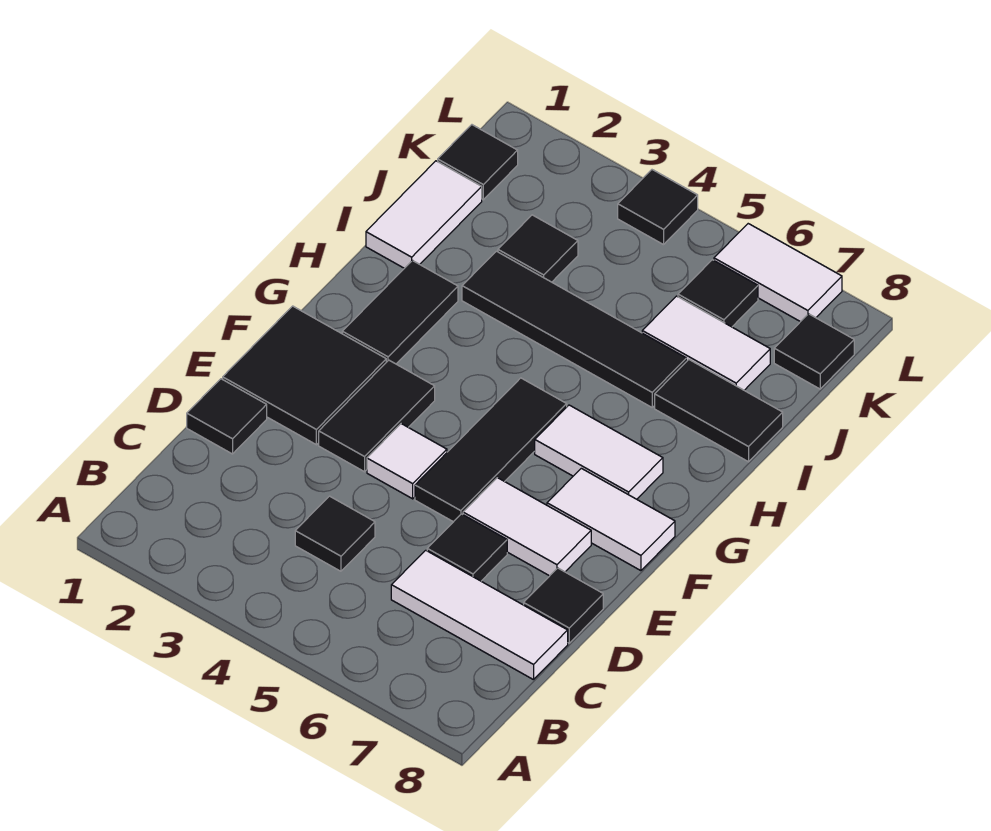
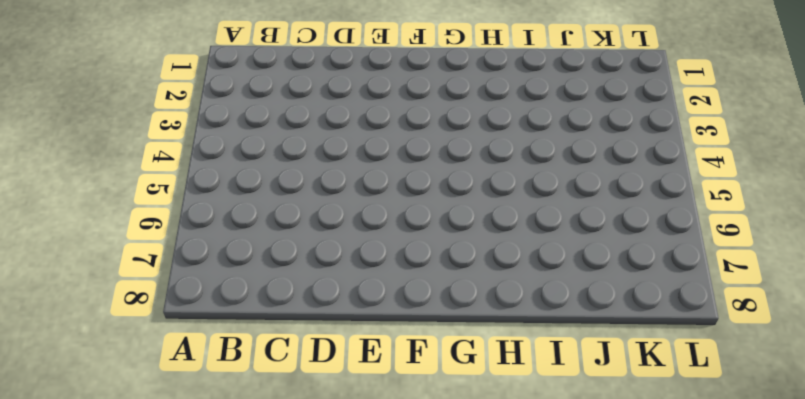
none -> black 1x1 tile [295,496,375,571]
none -> white 1x3 tile [391,550,568,680]
none -> black 1x1 tile [187,379,267,454]

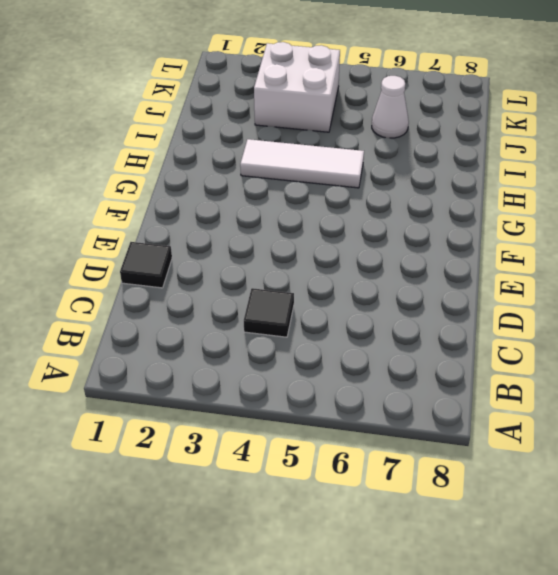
white 1x3 tile [240,139,364,188] -> white 1x3 tile moved to [391,550,568,680]
white 2x2 brick [254,42,340,132] -> black 1x1 tile [498,215,578,282]
white 1x1 cone [372,76,409,138] -> white 1x2 tile [642,296,770,390]
none -> black 1x1 tile [427,514,507,581]
none -> black 1x1 tile [524,568,603,643]
none -> black 2x2 tile [223,306,386,445]

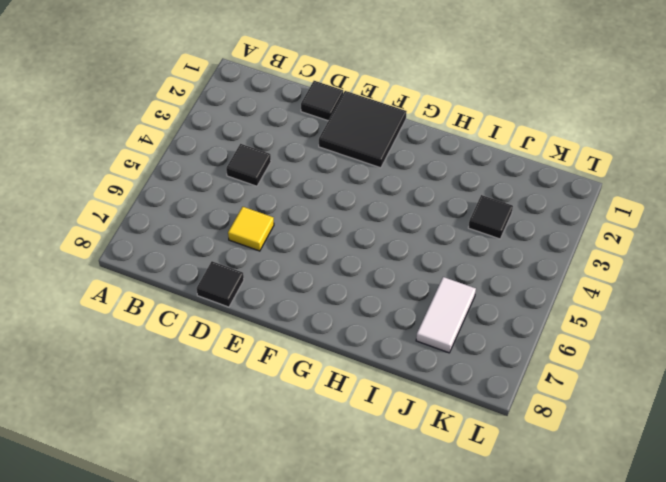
yellow 1x1 tile [228,207,274,251] -> black 1x1 tile [427,514,507,581]
none -> white 1x3 tile [391,550,568,680]
none -> black 1x2 tile [319,360,435,472]
none -> white 1x1 tile [367,424,447,499]

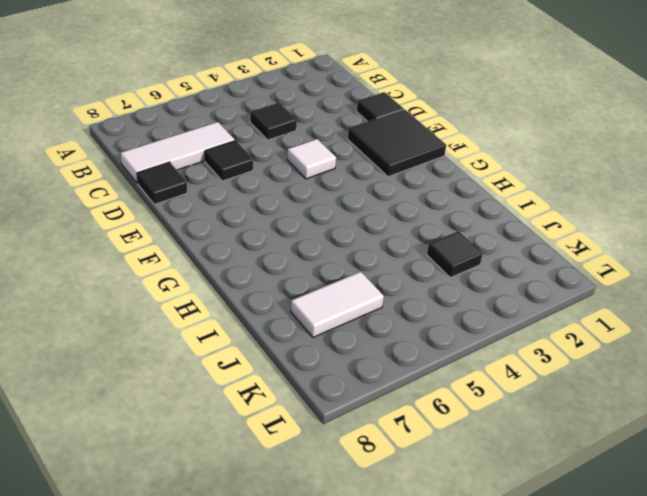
none -> black 1x2 tile [319,360,435,472]
none -> black 1x3 tile [415,378,567,522]
none -> white 1x2 tile [463,478,591,576]

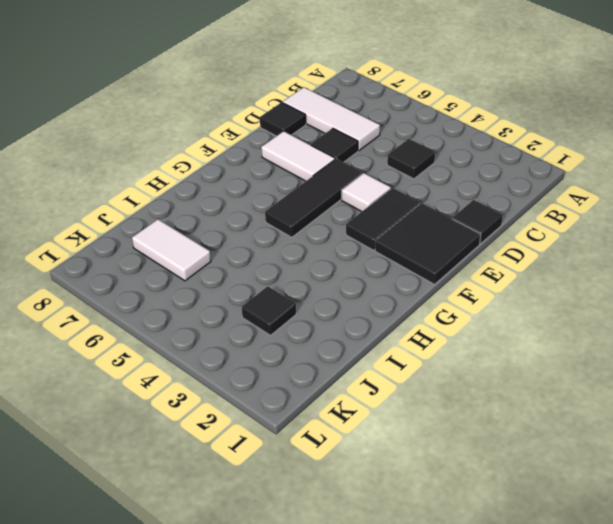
none -> white 1x2 tile [547,468,675,571]
none -> black 1x2 tile [342,261,458,364]
none -> white 1x2 tile [535,405,663,499]

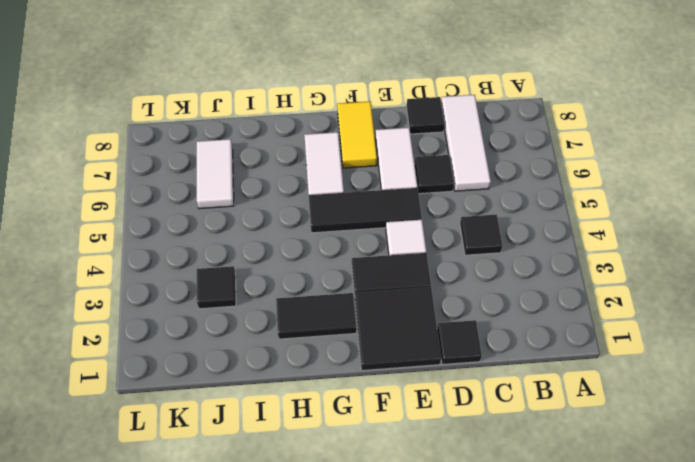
yellow 1x2 tile [337,101,377,168] -> white 1x2 tile [547,468,675,571]
none -> white 1x2 tile [366,161,482,268]
none -> black 1x4 tile [462,251,686,407]
none -> black 1x2 tile [655,360,783,462]

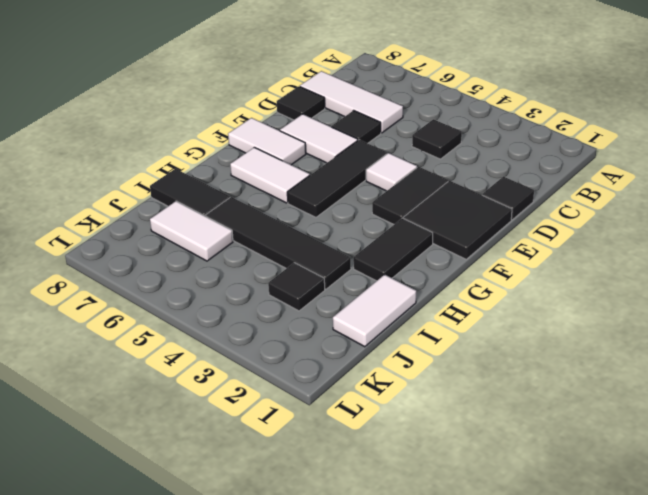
none -> black 1x1 tile [438,125,518,200]
none -> black 1x1 tile [678,260,758,327]
none -> black 1x1 tile [774,314,854,389]

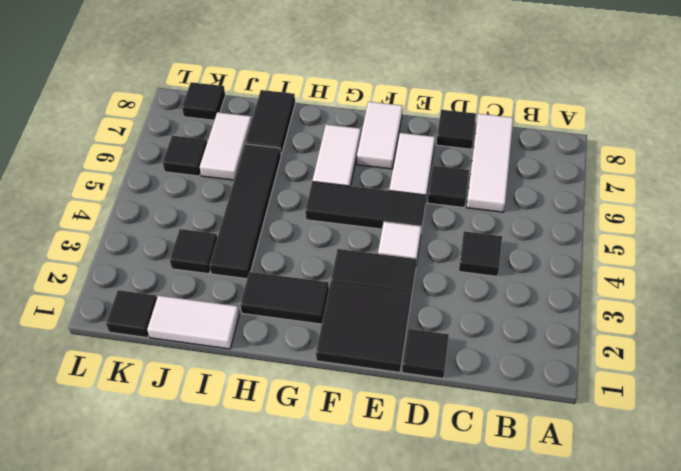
none -> black 1x1 tile [618,170,698,245]
none -> white 1x2 tile [714,224,842,322]

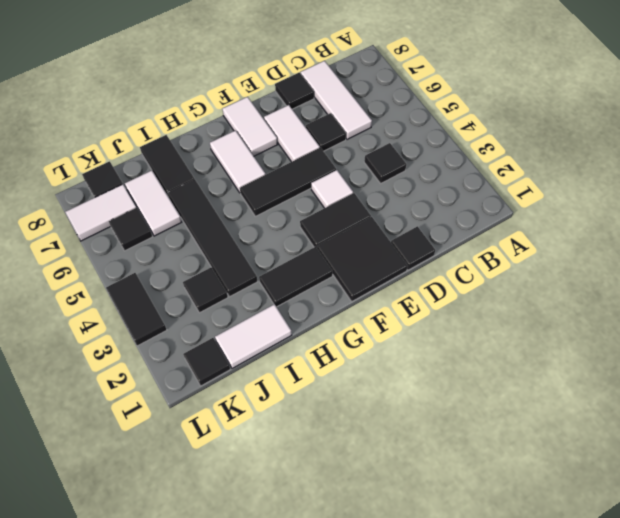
white 1x2 tile [65,184,137,241] -> white 1x2 tile turned to [714,224,842,322]
black 1x2 tile [106,273,167,346] -> black 1x1 tile [618,170,698,245]

